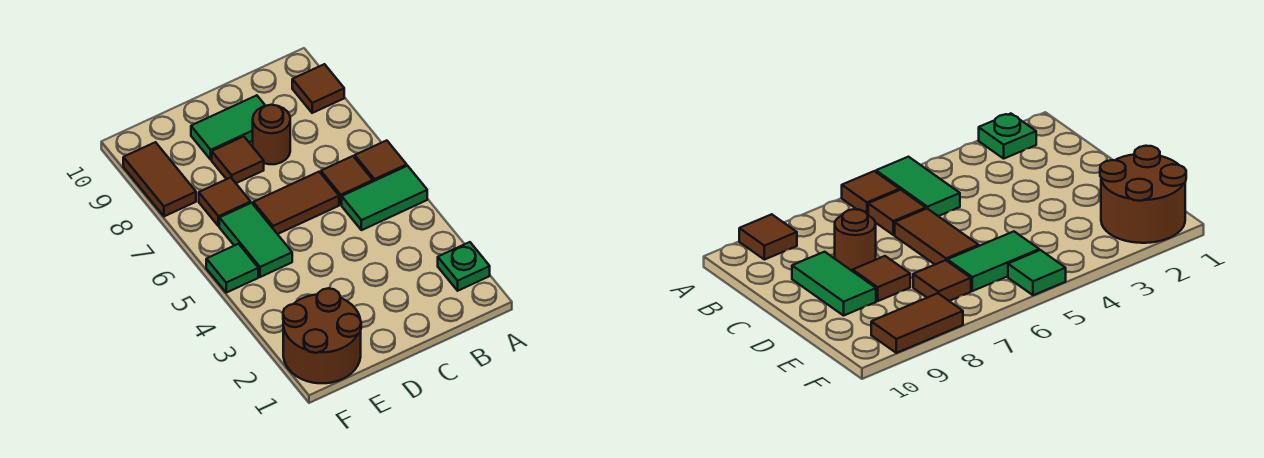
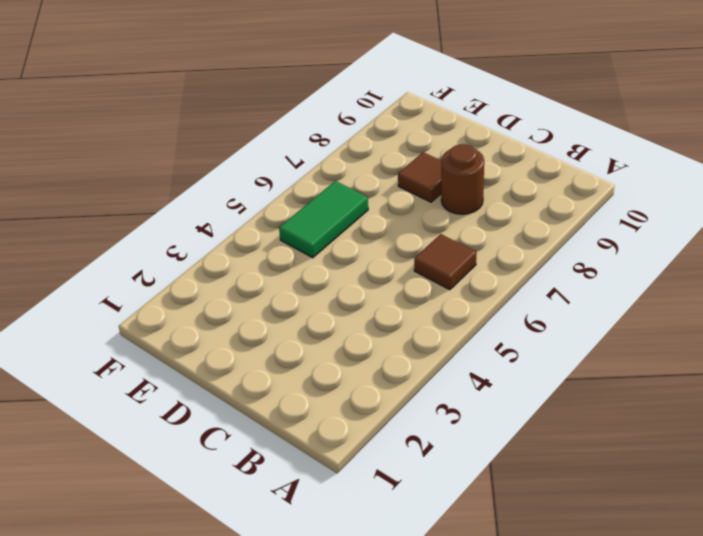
none -> green 1x1 plate [438,242,490,291]
none -> green 1x2 tile [342,166,427,230]
none -> brown 1x1 tile [355,140,407,181]

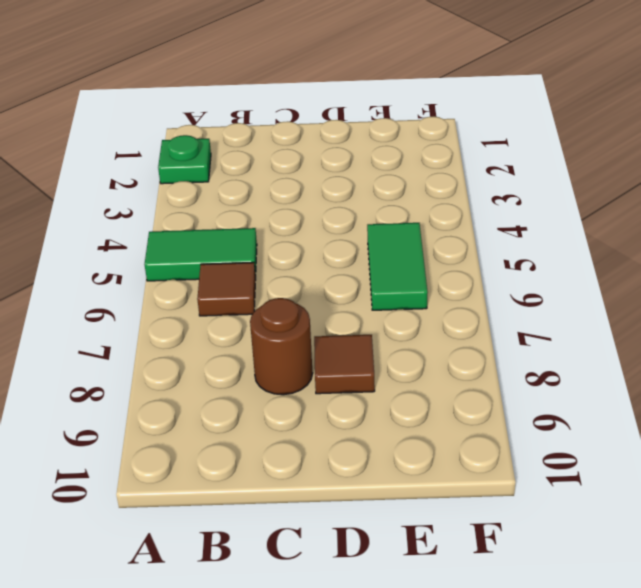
none -> brown 1x1 tile [355,140,407,181]
none -> brown 1x1 tile [292,64,344,113]
none -> brown 1x2 tile [253,172,339,234]

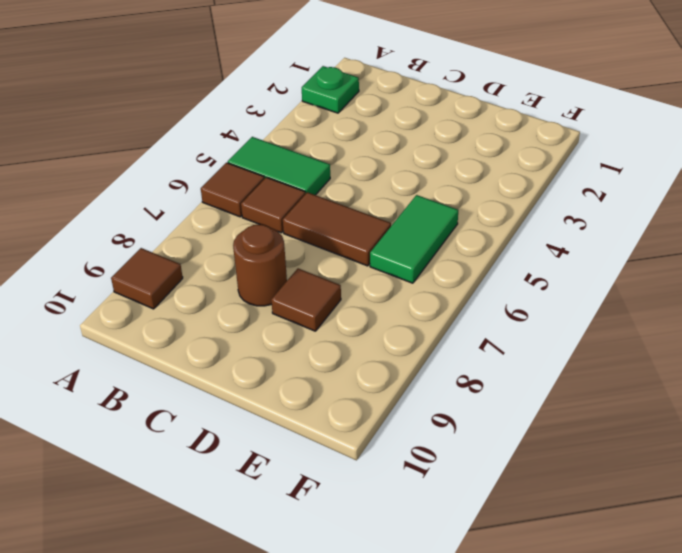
none -> green 1x2 tile [191,95,265,160]
none -> brown 2x2 round brick [283,288,361,383]
none -> brown 1x1 tile [199,177,251,226]

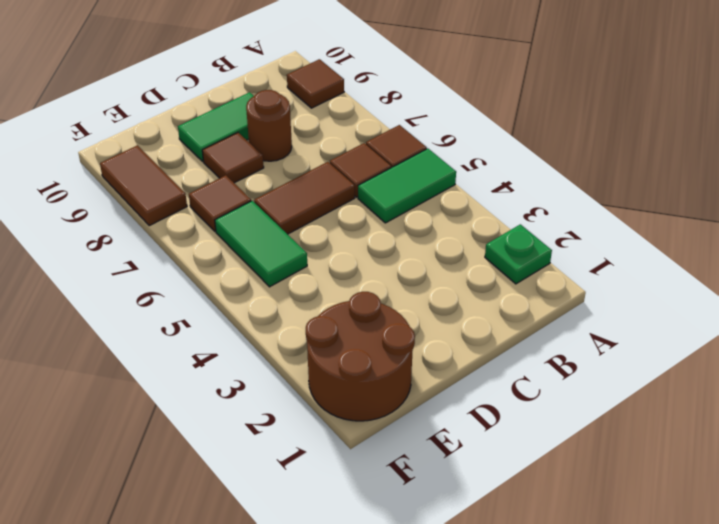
none -> green 1x1 tile [206,244,258,293]

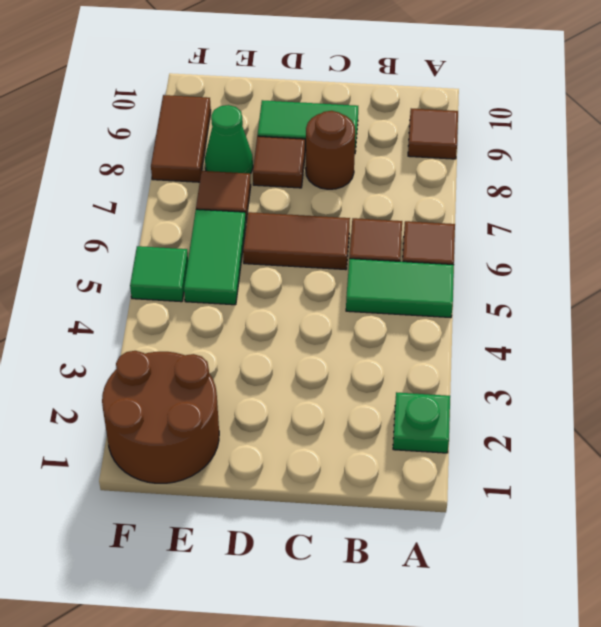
green 1x1 cone [205,105,253,174] -> none

